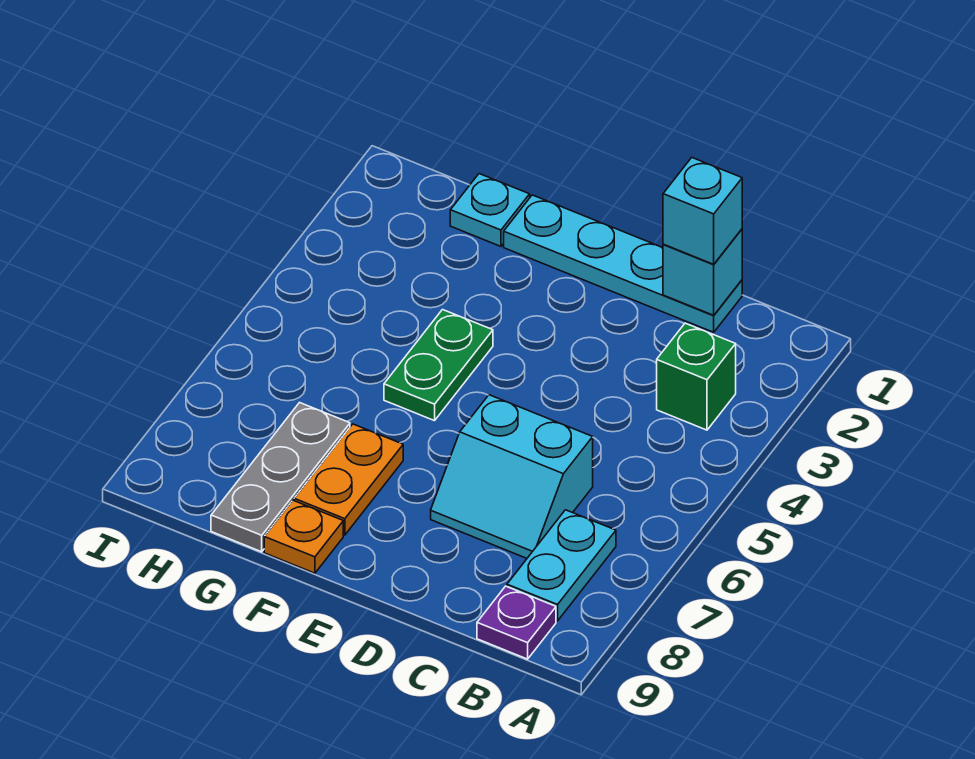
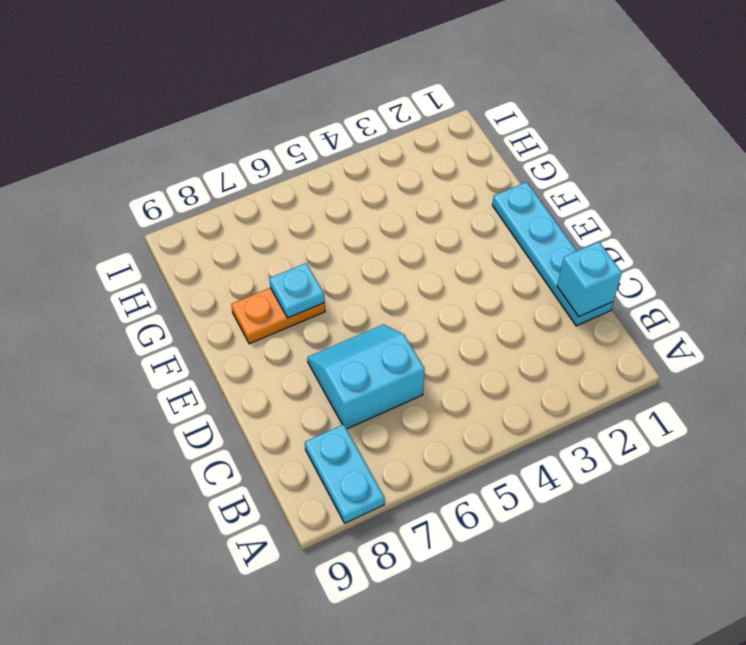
cyan 1x2 plate [305,424,385,523] -> cyan 1x2 plate turned to [507,510,616,621]
cyan 2x2 slope [307,324,425,429] -> cyan 2x2 slope turned to [431,395,593,558]
cyan 1x1 plate [269,263,325,318] -> cyan 1x1 plate moved to [450,174,530,246]
none -> green 1x1 brick [657,323,736,430]
none -> purple 1x1 plate [477,586,556,659]
none -> green 1x2 plate [384,310,493,421]

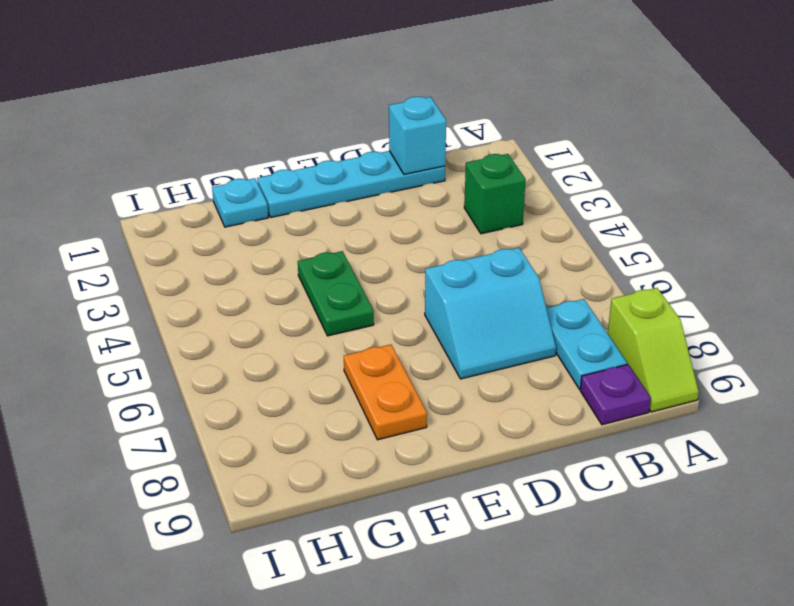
lime 1x2 slope [608,288,699,412] -> none
none -> orange 1x1 plate [264,500,343,573]
none -> grey 1x3 plate [211,403,350,552]
none -> cyan 1x1 brick [663,158,742,264]

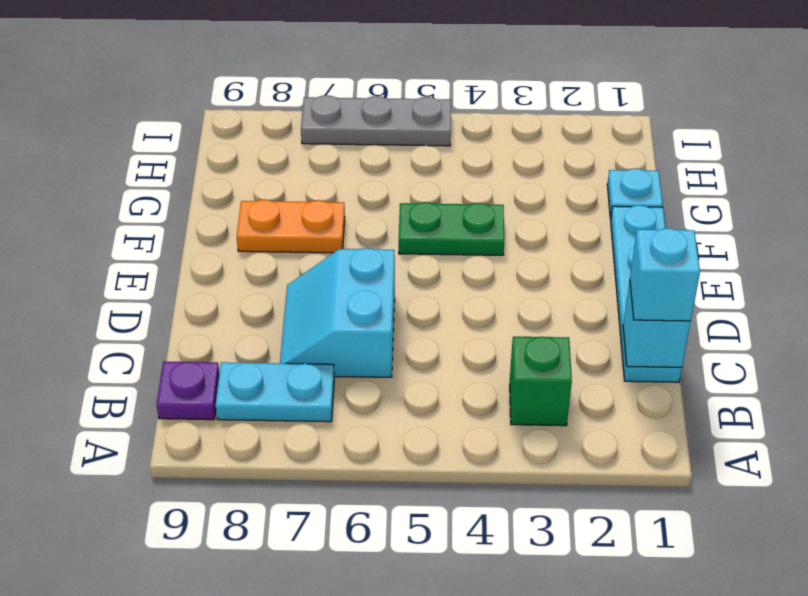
grey 1x3 plate [301,95,451,146] -> grey 1x3 plate moved to [211,403,350,552]
none -> orange 1x1 plate [264,500,343,573]

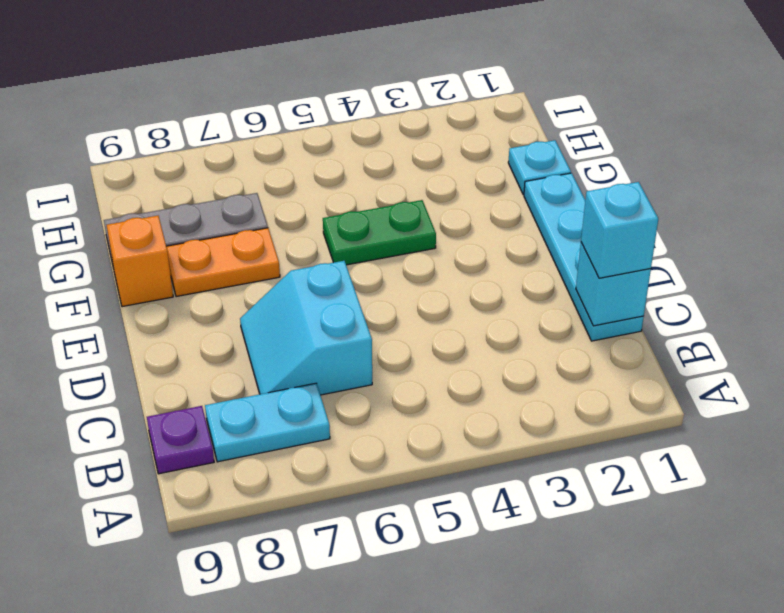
orange 1x1 brick [107,216,173,307] -> orange 1x1 plate [264,500,343,573]
none -> green 1x1 brick [657,323,736,430]

